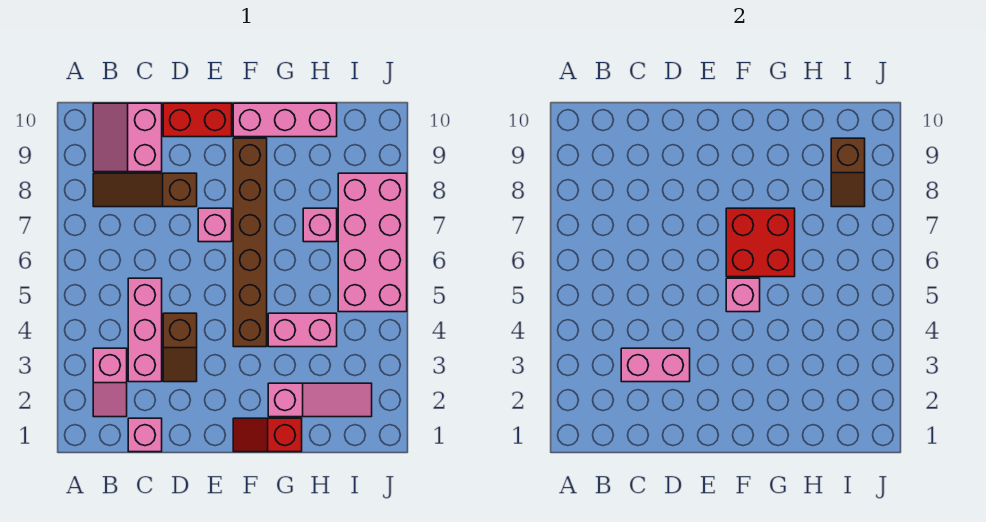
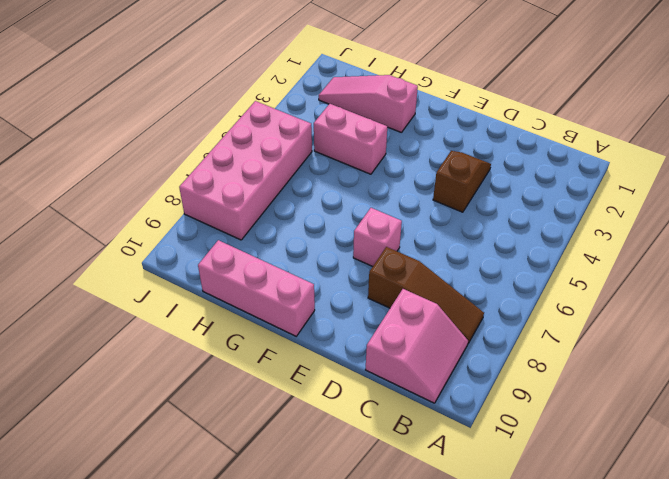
none -> pink 1x2 slope [93,348,127,417]
none -> pink 1x1 brick [128,418,162,452]
none -> pink 1x3 brick [128,278,162,382]

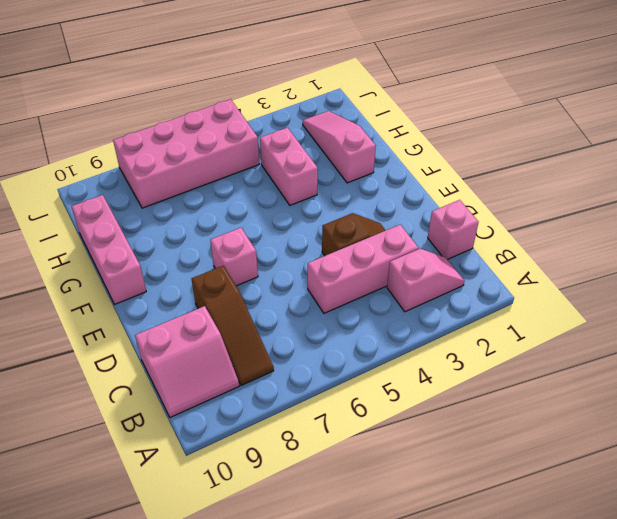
none -> red 1x2 brick [163,103,232,137]
none -> red 1x2 slope [233,418,302,452]
none -> brown 1x6 brick [233,138,267,347]

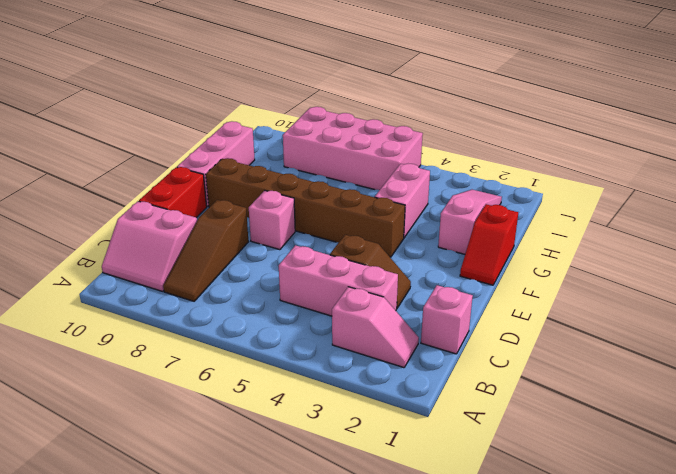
none -> pink 1x1 brick [303,208,337,242]
none -> pink 1x2 brick [621,348,690,382]
none -> pink 1x1 brick [726,278,760,312]

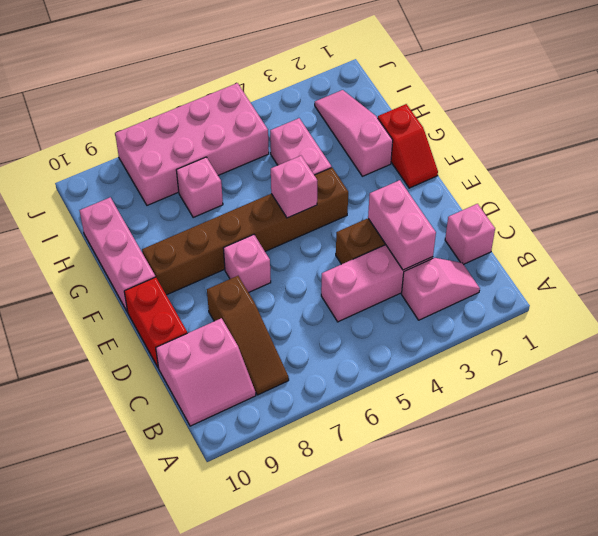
none -> red 2x2 brick [726,208,795,277]
none -> brown 1x2 slope [831,138,865,207]

